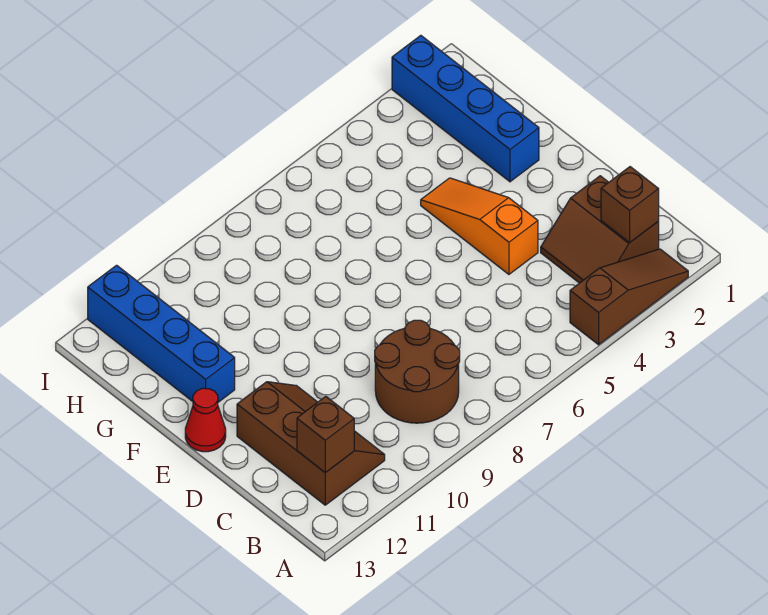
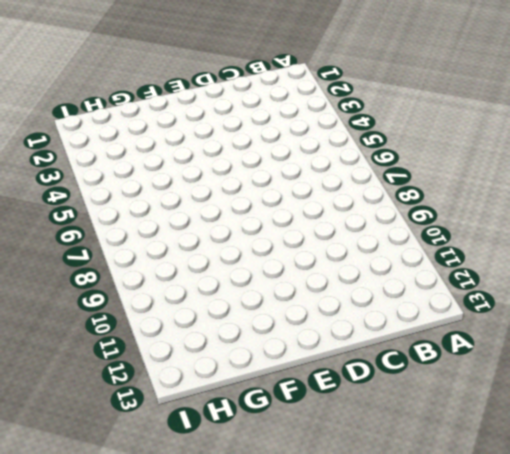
none -> brown 1x3 slope [570,249,688,345]
none -> brown 2x2 slope [541,176,659,283]

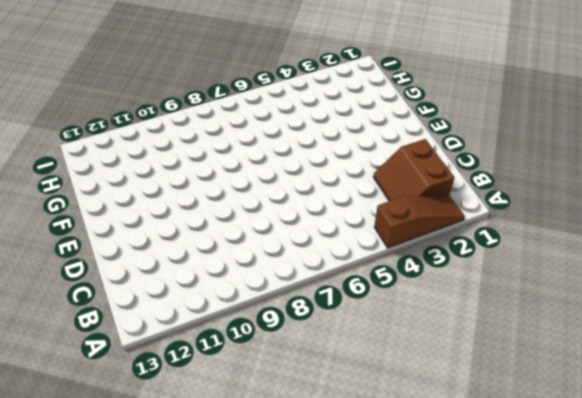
none -> brown 2x2 round brick [375,320,460,423]
none -> brown 2x3 slope [237,382,385,505]

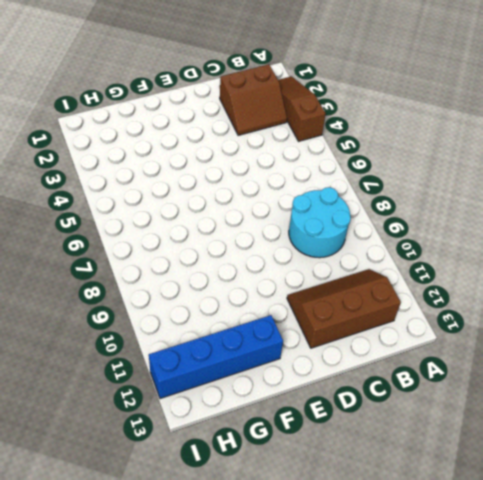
cyan 2x2 round brick [289,187,351,258] -> brown 2x2 round brick [375,320,460,423]
none -> orange 1x3 slope [421,178,538,274]
none -> red 1x1 cone [185,388,226,452]

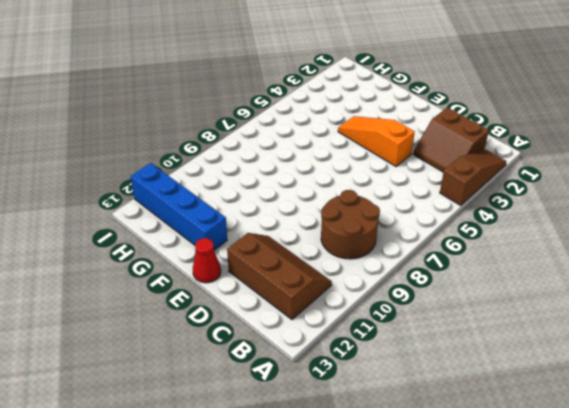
none -> blue 1x4 brick [392,35,539,182]
none -> brown 1x1 brick [601,167,659,243]

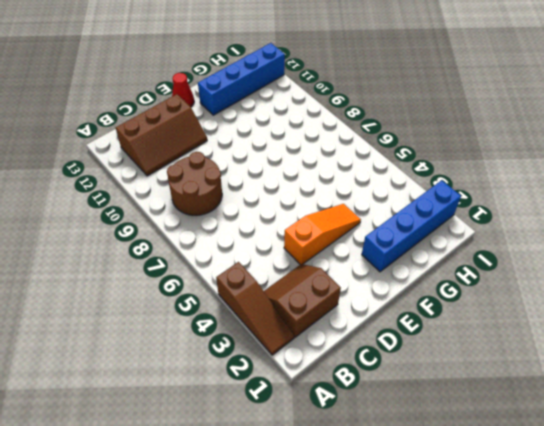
none -> brown 1x1 brick [601,167,659,243]
none -> brown 1x1 brick [297,396,354,473]

